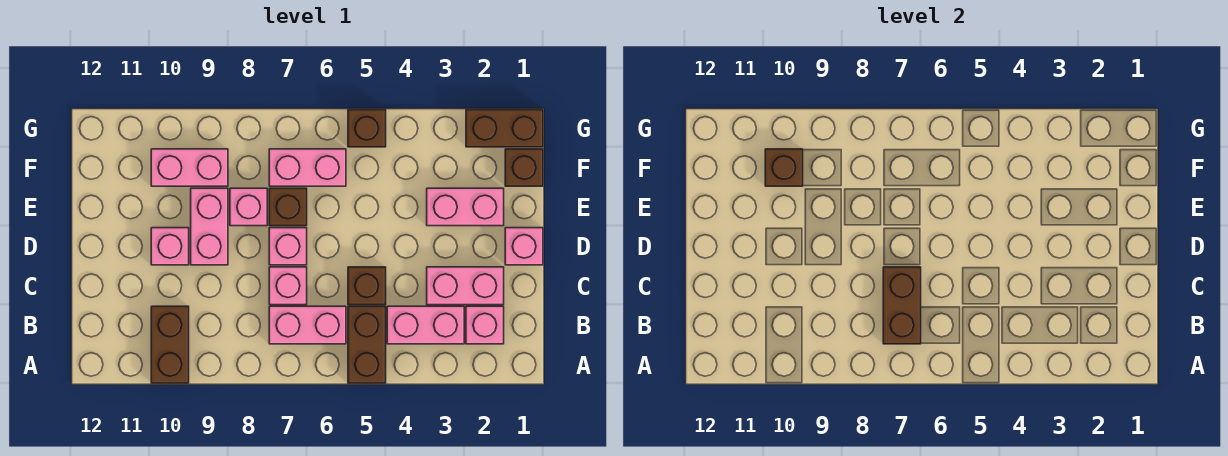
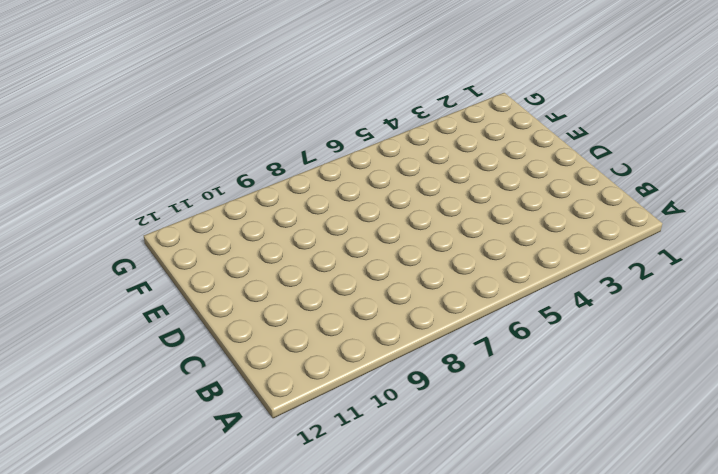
none -> brown 1x2 brick [348,306,386,383]
none -> brown 1x2 brick [151,306,189,383]
none -> pink 1x1 brick [466,306,504,344]

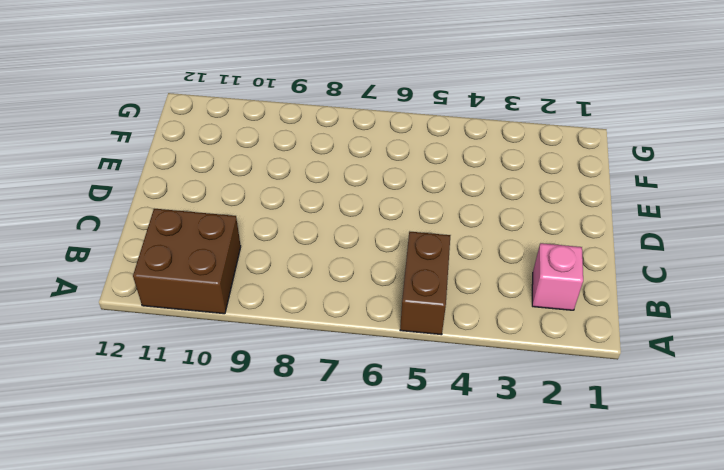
brown 2x2 brick [133,209,241,314] -> brown 1x2 brick [151,306,189,383]
none -> pink 1x2 brick [387,306,464,344]
none -> pink 1x2 brick [269,306,346,344]
none -> pink 1x2 brick [427,267,504,305]

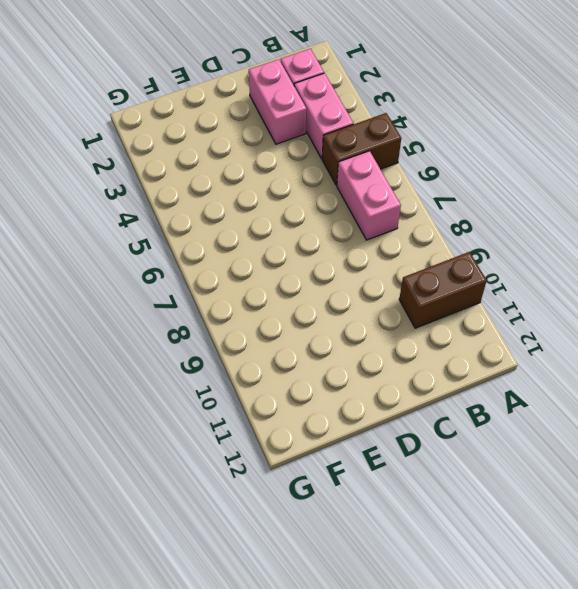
none -> brown 1x1 brick [348,267,386,305]
none -> pink 1x1 brick [269,267,307,305]
none -> pink 1x1 brick [505,228,543,265]

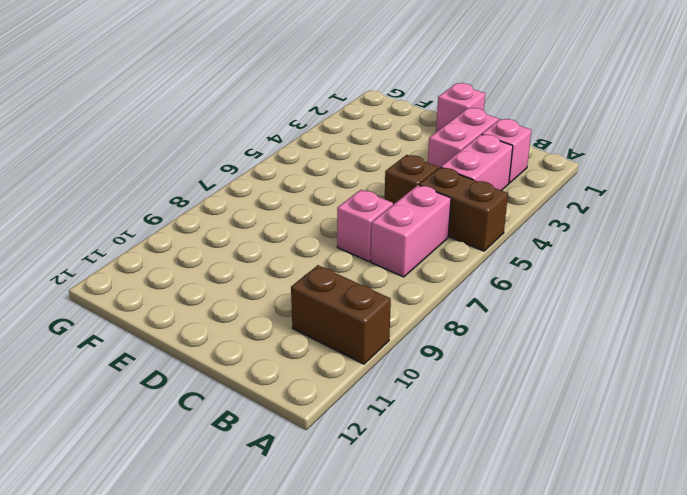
none -> pink 1x1 brick [269,228,307,265]
none -> pink 1x2 brick [191,188,228,265]
none -> pink 1x1 brick [151,228,189,265]

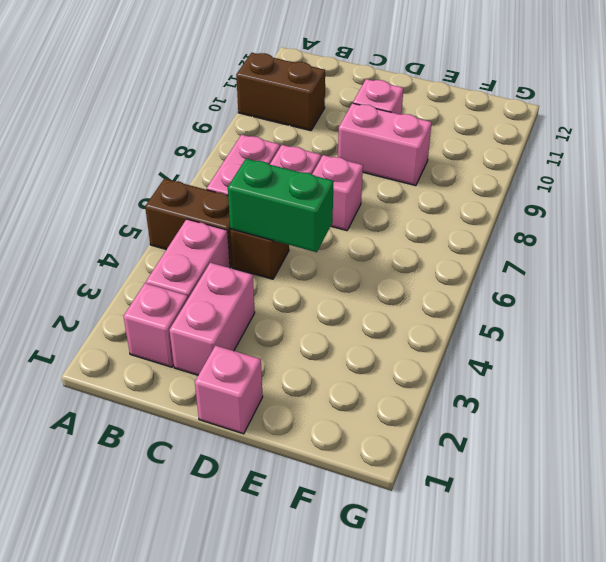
green 1x2 brick [228,159,334,252] -> none
none -> pink 1x2 brick [427,188,504,226]
none -> brown 1x1 brick [269,188,307,226]
none -> pink 1x1 brick [230,188,267,226]

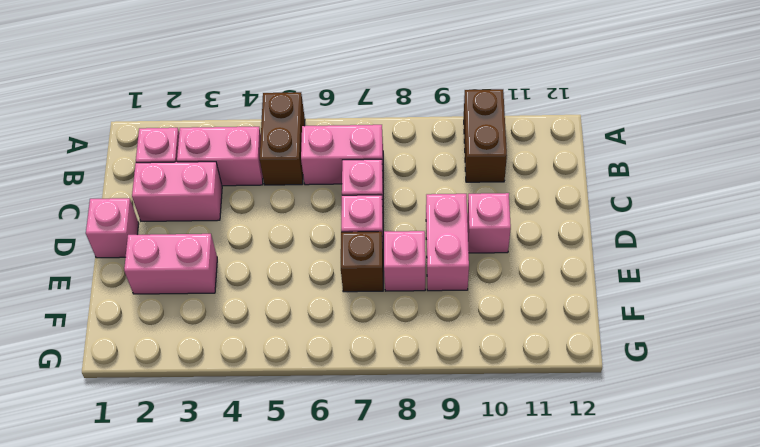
none -> brown 1x1 brick [348,267,386,305]
none -> brown 1x1 brick [505,149,543,186]
none -> pink 1x2 brick [269,149,346,186]

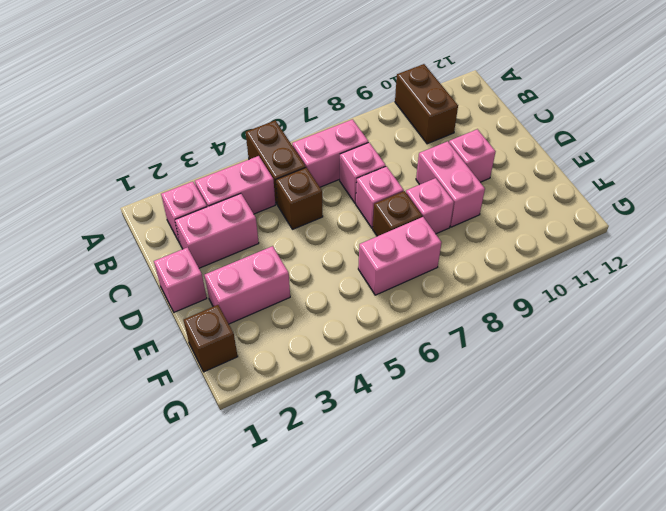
none -> pink 1x2 brick [151,149,228,186]
none -> brown 1x2 brick [466,110,543,147]
none -> brown 1x1 brick [348,110,386,147]

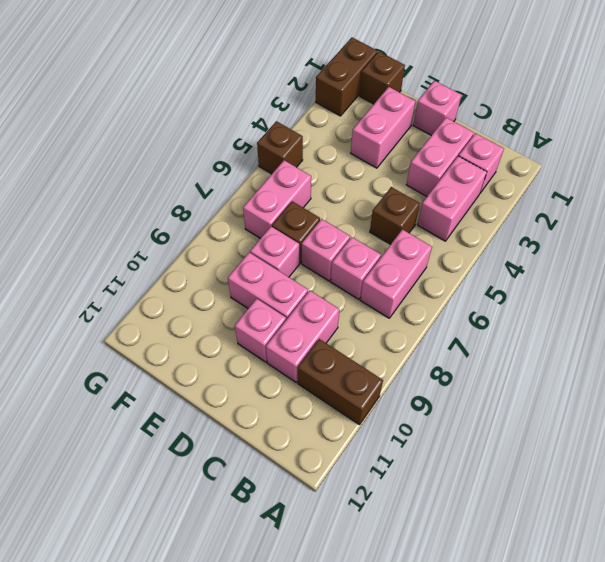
pink 1x2 brick [266,291,339,382] -> pink 1x2 brick moved to [151,149,228,186]
none -> brown 1x2 brick [348,306,386,383]
none -> brown 1x2 brick [883,267,921,344]
none -> brown 1x1 brick [765,149,803,186]

